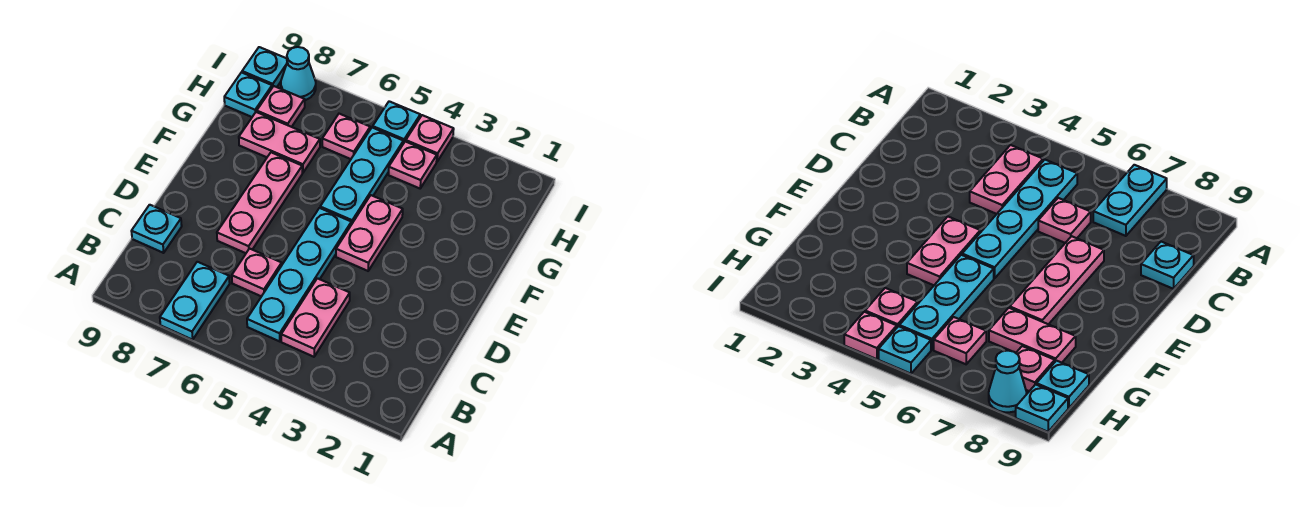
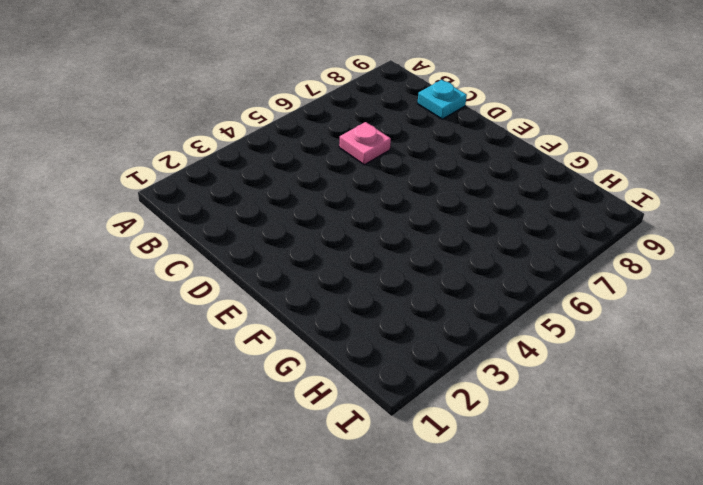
none -> cyan 1x2 plate [160,262,230,340]
none -> pink 1x2 plate [281,278,350,357]
none -> cyan 1x4 plate [247,208,351,341]

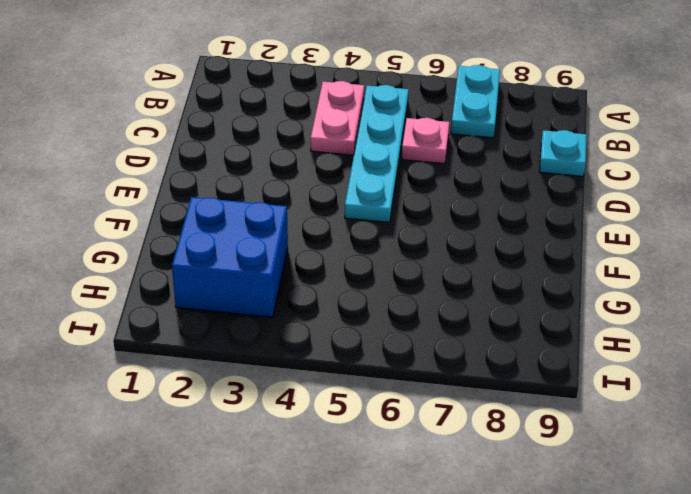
blue 2x2 brick [172,197,288,317] -> none
none -> pink 1x3 plate [217,152,302,253]
none -> pink 1x2 plate [336,195,403,271]
none -> cyan 1x3 plate [320,127,403,225]

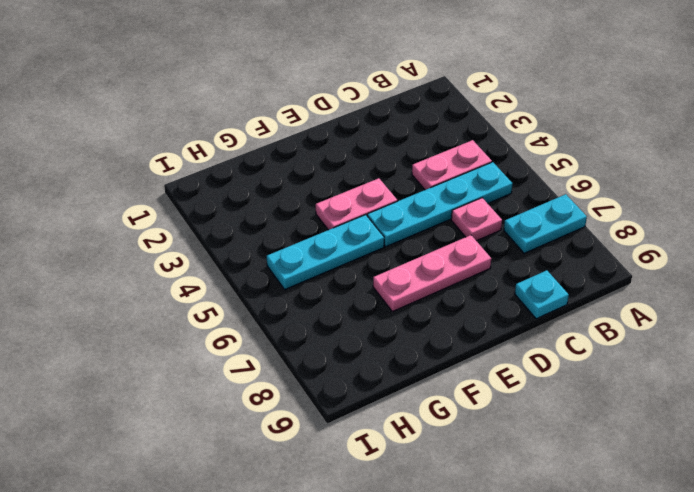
none -> pink 1x2 plate [239,112,320,173]
none -> pink 1x1 plate [389,141,437,188]
none -> pink 1x1 plate [322,114,370,159]

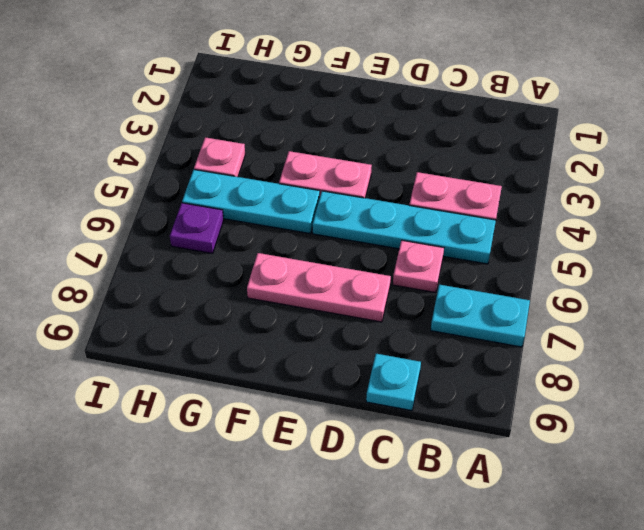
purple 1x1 plate [170,203,224,254] -> pink 1x1 plate [322,114,370,159]
none -> pink 1x2 plate [239,112,320,173]
none -> pink 1x1 plate [257,86,305,127]
none -> cyan 1x1 plate [224,72,272,117]

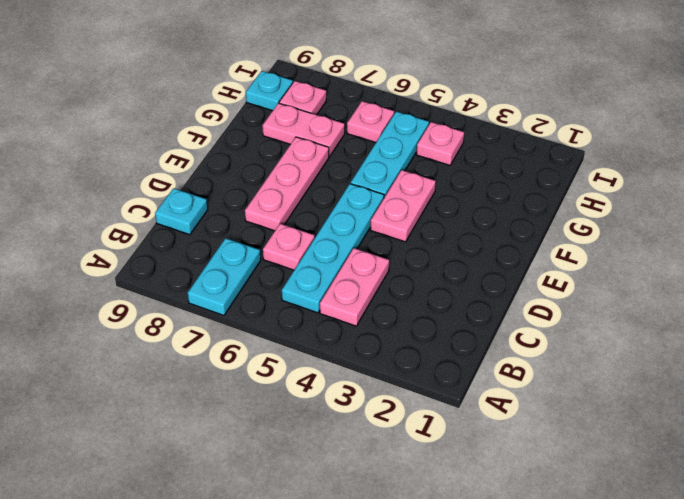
none -> pink 1x1 plate [406,115,454,161]
none -> cyan 1x1 plate [373,101,420,144]
none -> cyan 1x1 cone [281,47,316,100]

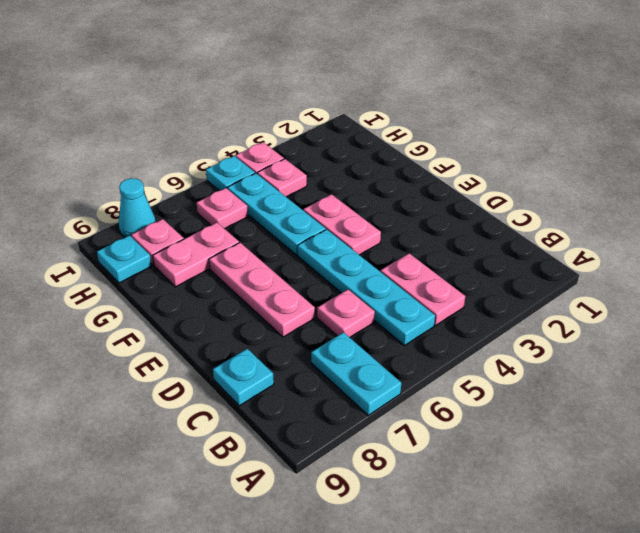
none -> cyan 1x1 plate [242,47,287,87]

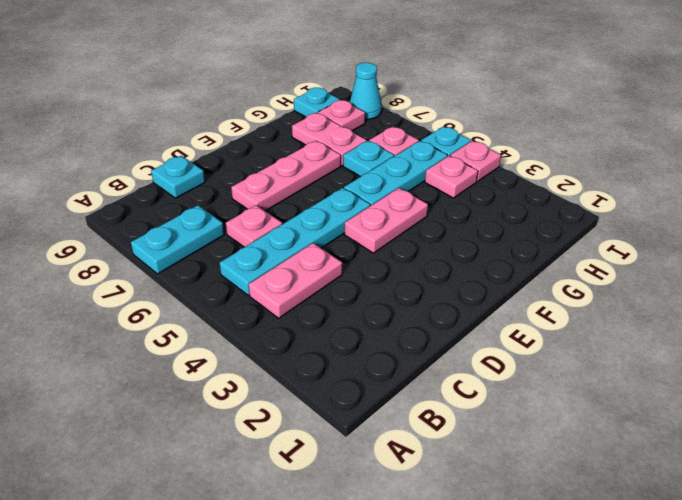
cyan 1x1 plate [343,141,394,177] -> cyan 1x1 plate moved to [242,47,287,87]

